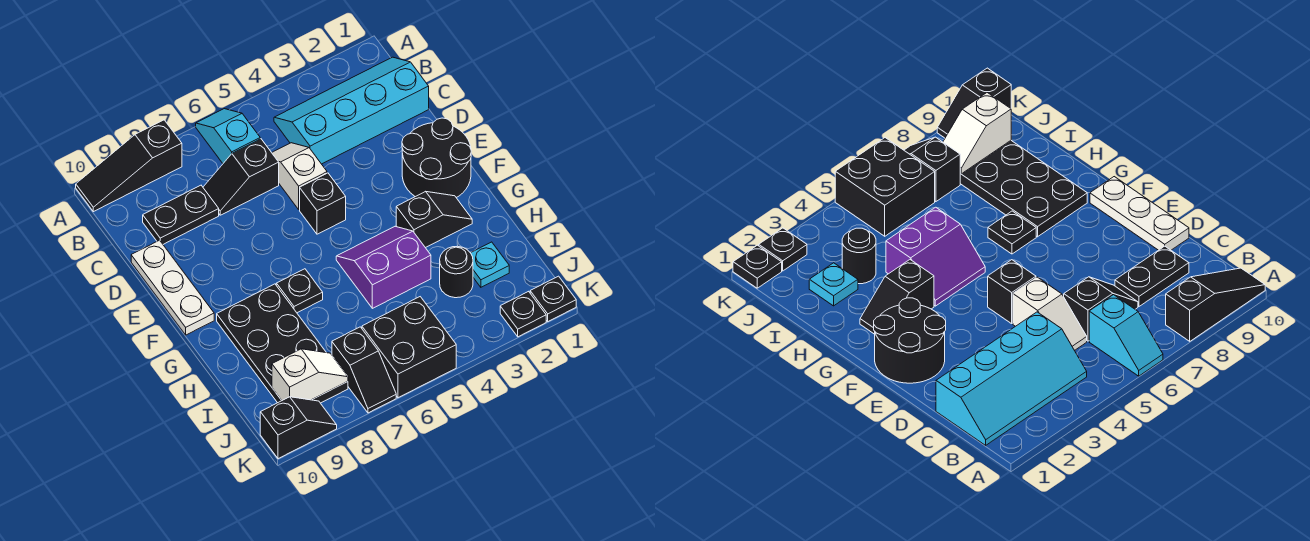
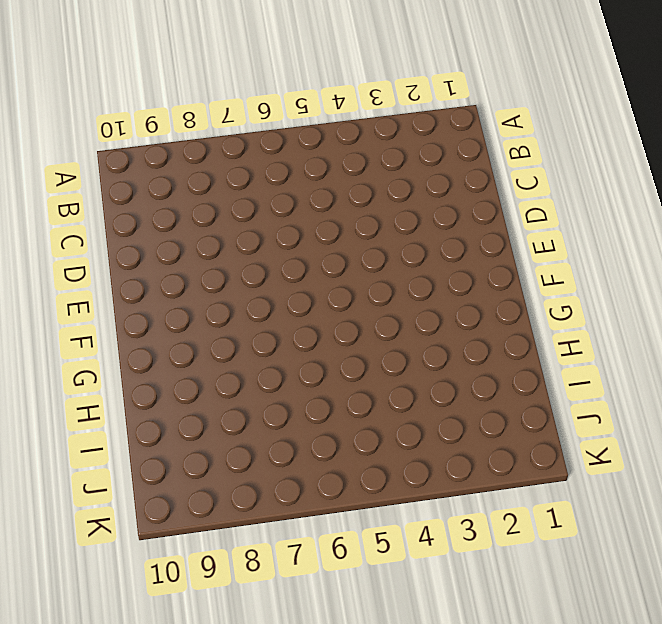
none -> cyan 1x2 slope [196,109,260,163]
none -> black 1x3 slope [76,120,182,212]
none -> cyan 2x4 slope [274,57,429,164]

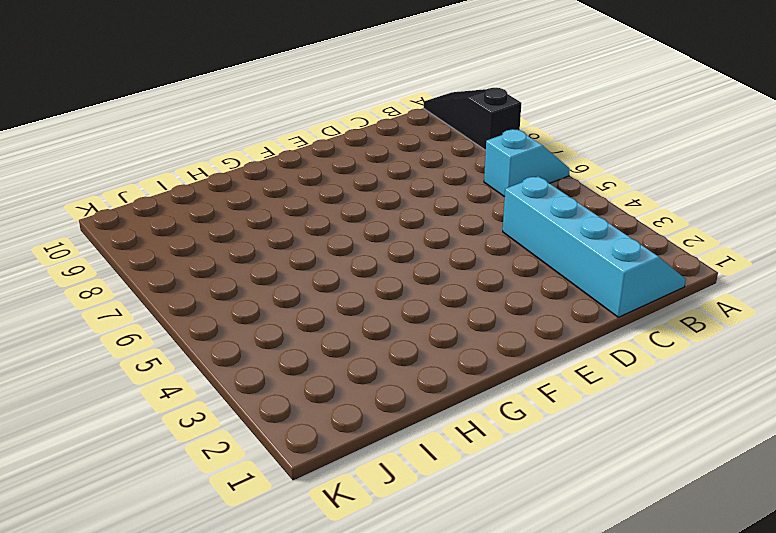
none -> white 1x2 slope [272,143,327,209]
none -> black 1x2 slope [203,139,279,215]
none -> black 1x2 plate [143,185,219,244]

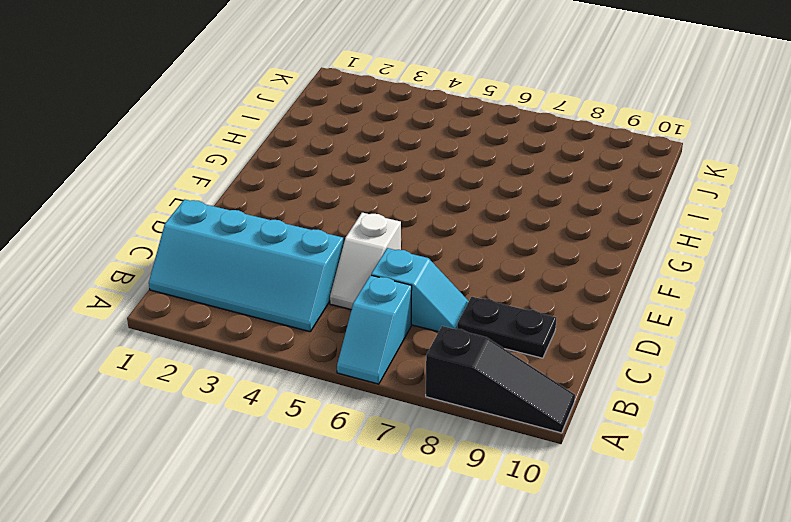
cyan 1x2 slope [371,248,469,332] -> black 1x2 slope [203,139,279,215]
none -> white 1x3 plate [131,240,214,335]
none -> black 2x2 round brick [402,118,471,198]
none -> black 1x1 brick [300,173,346,234]

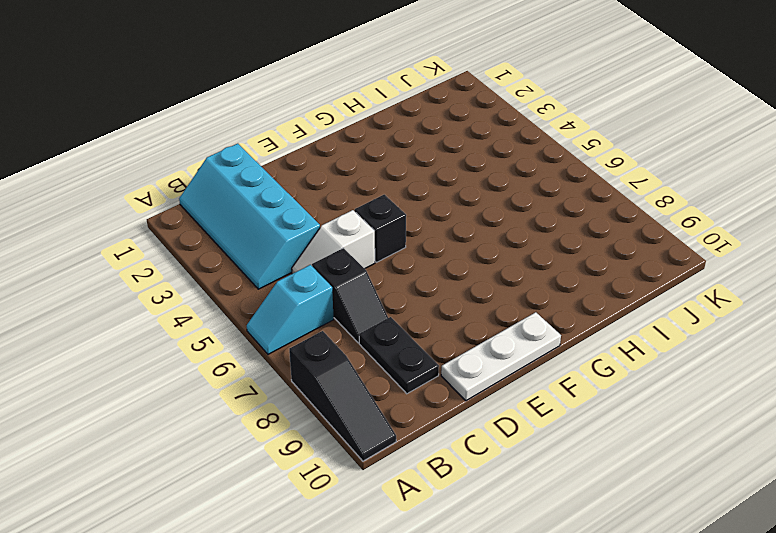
none -> black 2x2 round brick [402,118,471,198]
none -> black 1x2 slope [396,191,472,248]
none -> purple 2x2 slope [336,226,431,308]

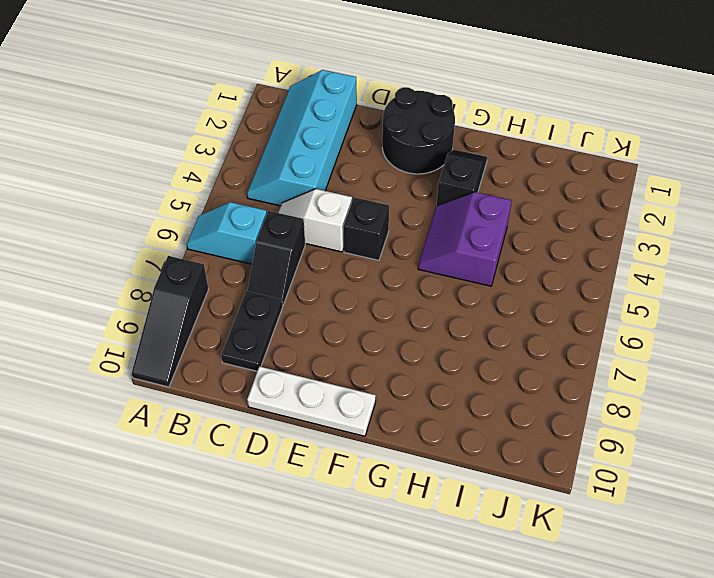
none -> black 1x1 plate [276,269,323,313]
none -> black 2x4 plate [217,284,348,403]
none -> cyan 1x1 plate [471,242,509,287]

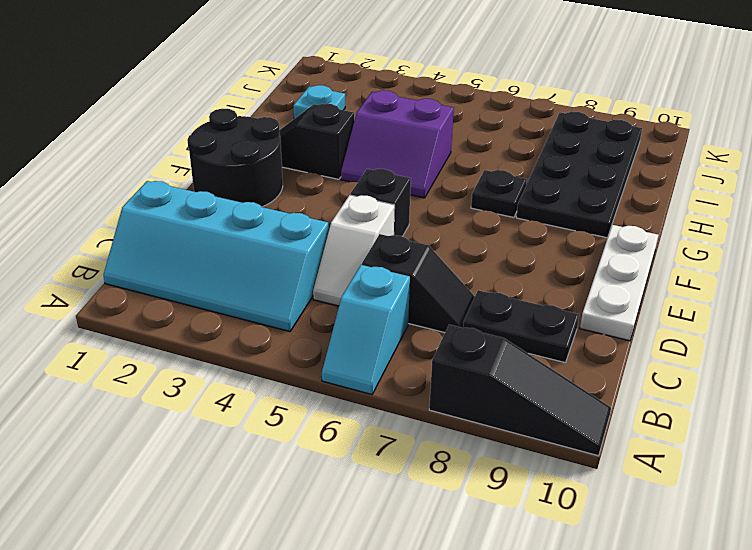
none -> black 1x1 round brick [440,246,473,298]
none -> black 2x2 brick [362,297,456,398]
none -> black 1x2 slope [332,327,396,413]

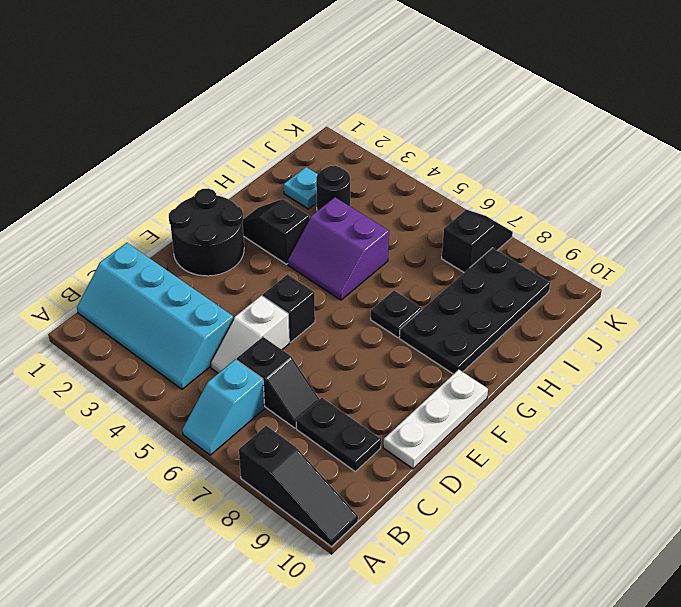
none -> black 2x2 brick [362,297,456,398]
none -> black 1x1 plate [530,276,576,321]
none -> black 1x1 plate [500,291,546,337]

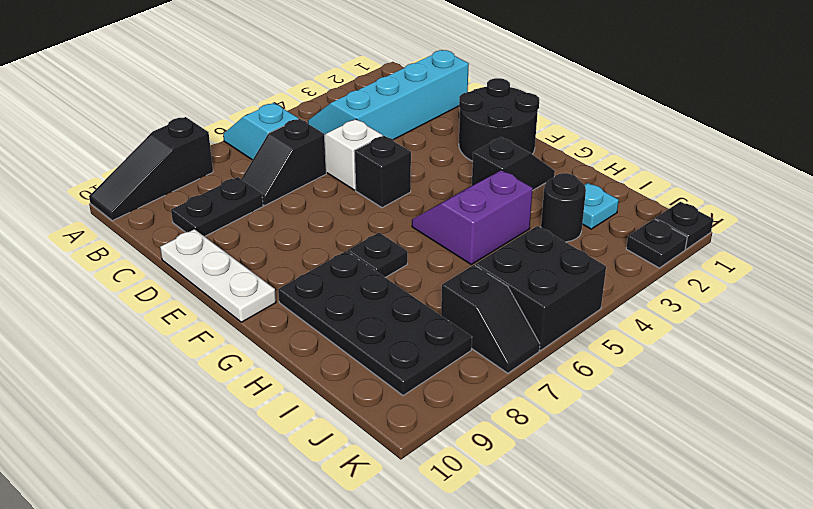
none -> black 1x2 slope [260,397,337,459]
none -> white 1x2 slope [272,349,348,400]

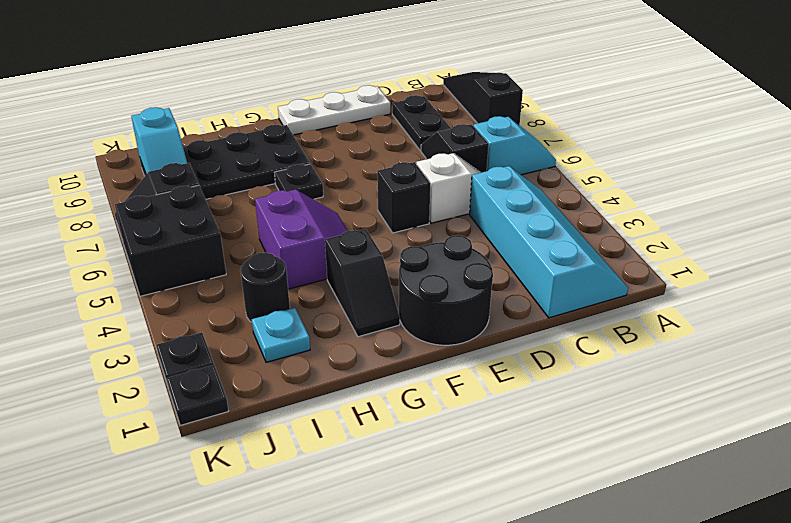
cyan 1x2 slope [131,107,187,174] -> white 1x2 slope [272,349,348,400]
none -> black 1x2 slope [260,397,337,459]

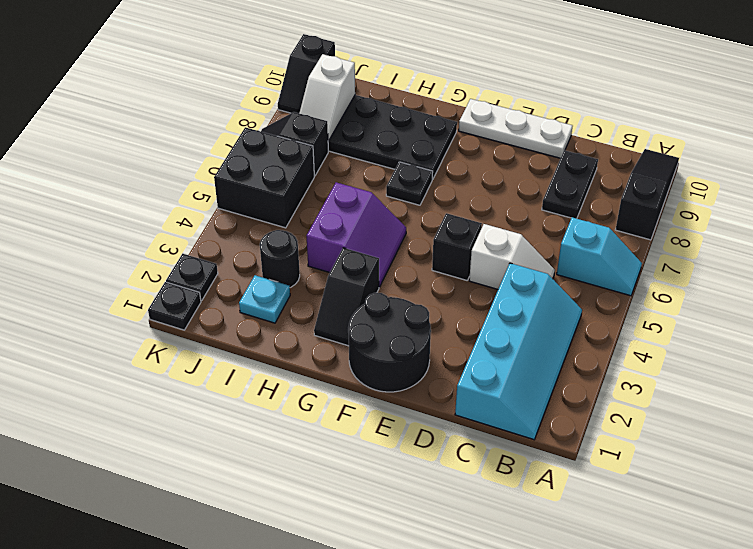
none -> black 1x2 slope [203,139,279,215]

